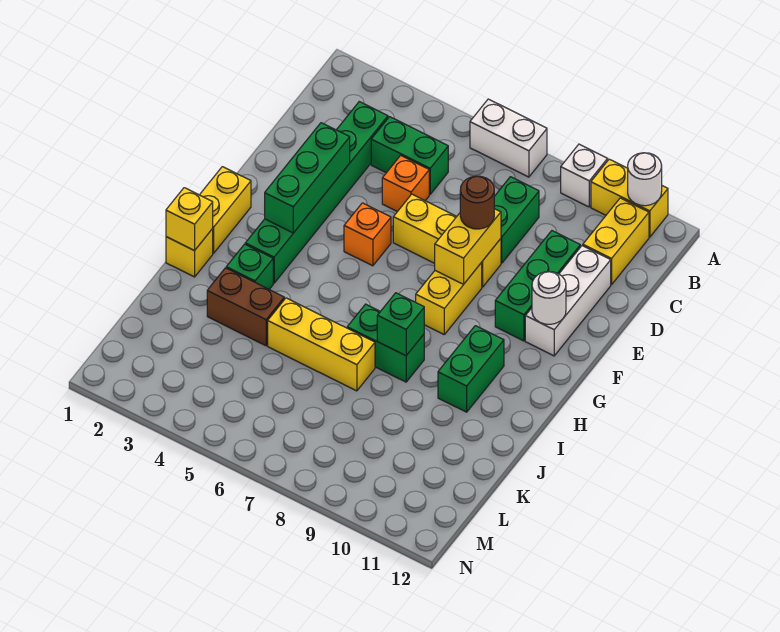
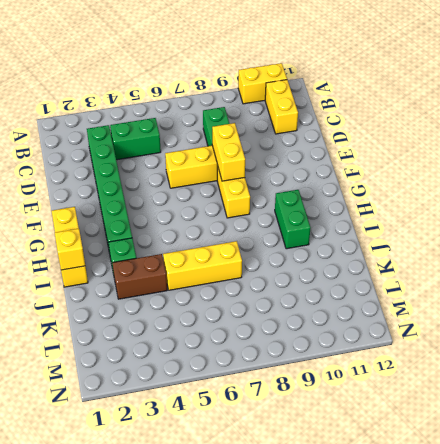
none -> white 1x2 brick [470,99,547,177]
none -> white 1x1 brick [561,144,608,207]
none -> orange 1x1 brick [382,155,429,212]

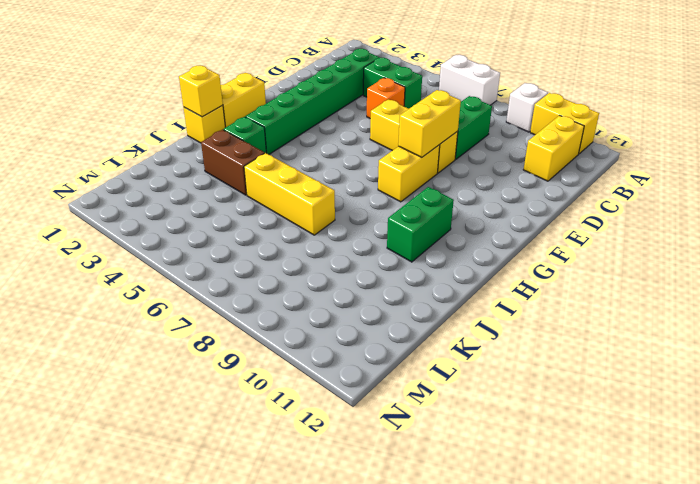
none -> green 1x3 brick [495,231,580,341]
none -> white 1x3 brick [525,246,611,356]
none -> orange 1x1 brick [344,203,391,266]

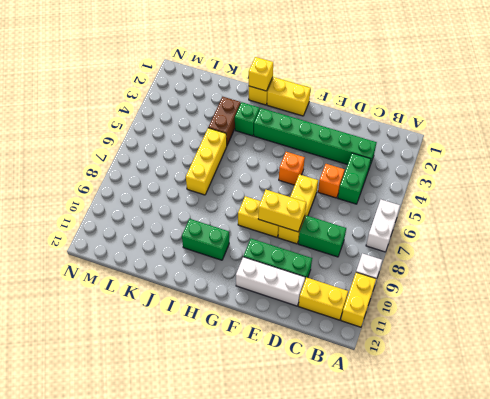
none -> green 1x2 brick [347,304,424,382]
none -> white 1x1 round brick [628,153,662,206]
none -> green 1x3 brick [265,123,350,233]

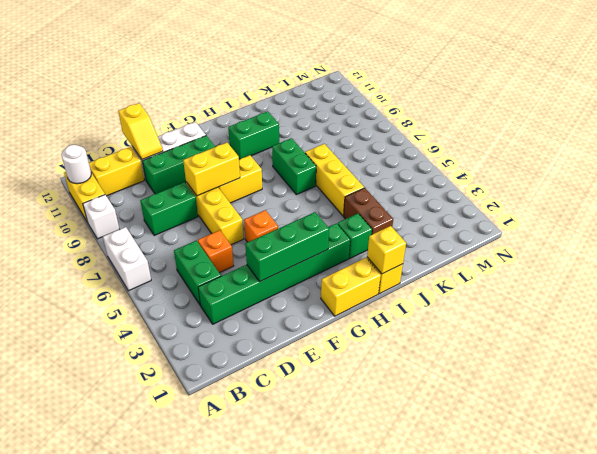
yellow 1x2 slope [118,103,163,160] -> none
none -> white 1x1 round brick [532,272,566,324]
none -> green 1x1 brick [377,293,424,356]
none -> brown 1x1 round brick [460,176,494,229]

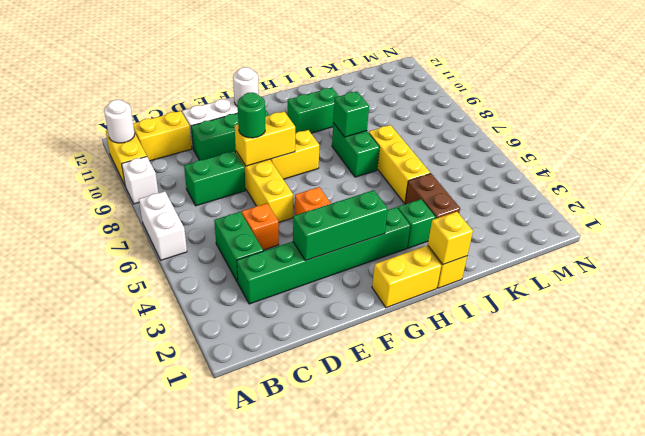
green 1x1 round brick [238,92,265,138] -> brown 1x1 round brick [460,176,494,229]

